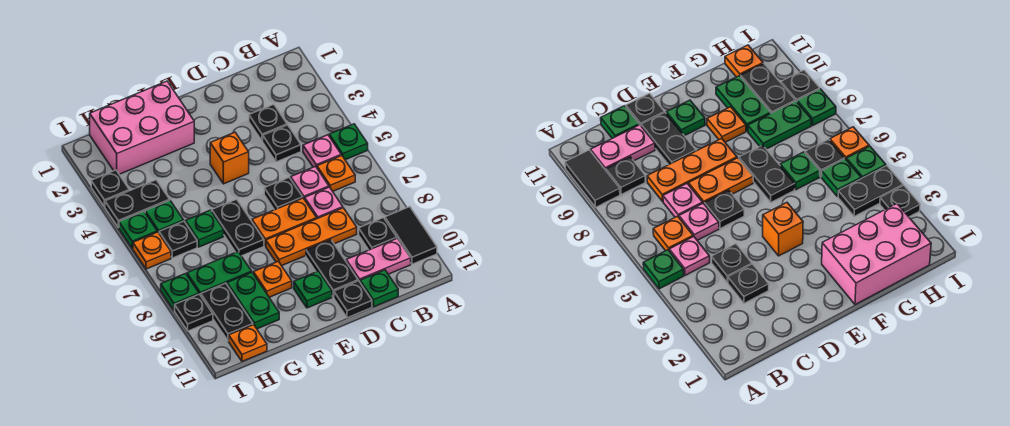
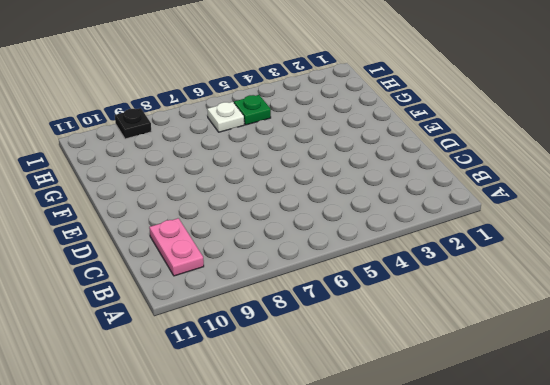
white 1x1 plate [207,102,244,132] -> black 1x1 plate [159,221,197,258]
none -> green 1x1 plate [329,124,368,160]
none -> black 1x2 tile [385,207,437,264]
none -> pink 1x1 plate [303,135,341,168]
none -> orange 1x1 plate [317,155,355,191]

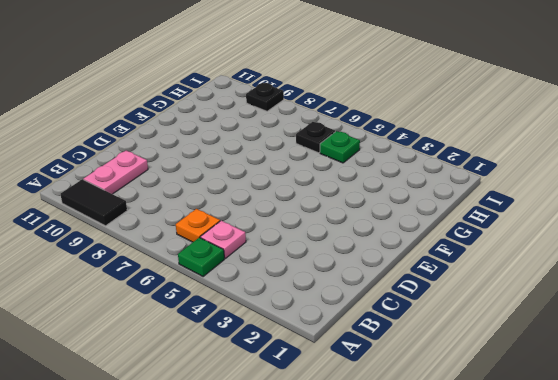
none -> black 1x1 plate [359,218,397,250]
none -> black 1x1 plate [249,104,287,141]
none -> black 1x1 plate [263,125,301,162]
none -> pink 1x1 plate [291,166,329,200]

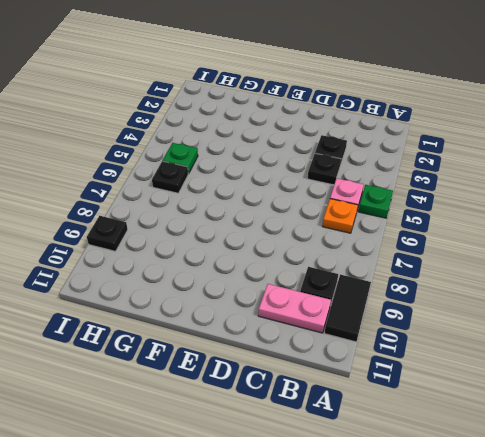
none -> pink 1x1 plate [291,166,329,200]
none -> pink 1x1 plate [305,187,343,218]
none -> orange 1x3 plate [266,208,357,266]
none -> green 1x1 plate [360,270,398,307]

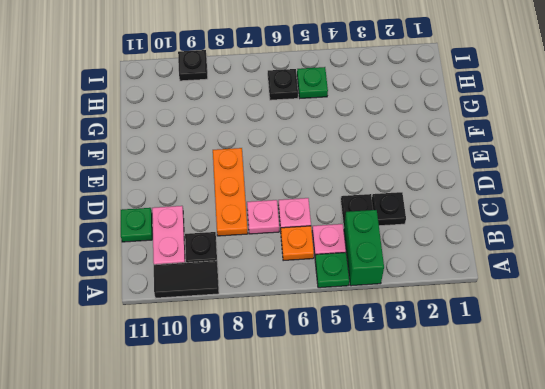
green 1x2 brick [344,210,384,286] -> none
none -> black 1x1 plate [264,178,303,210]
none -> orange 1x2 plate [252,198,317,246]
none -> black 1x2 plate [306,240,358,297]
none -> black 1x1 plate [334,281,372,318]

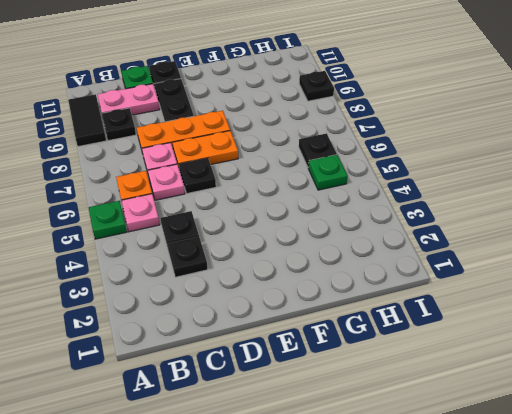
none -> orange 1x1 brick [210,132,249,184]
none -> green 1x1 plate [294,271,332,308]
none -> pink 2x3 brick [90,81,194,174]
none -> black 1x2 plate [212,199,264,256]

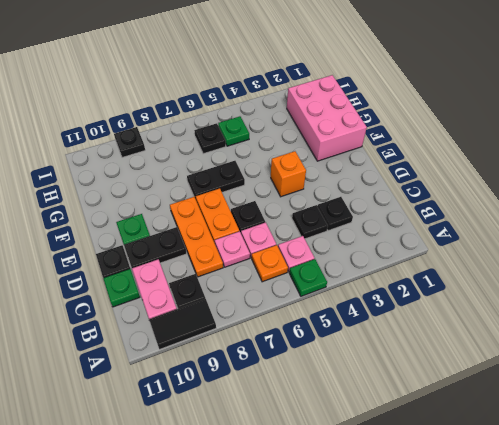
none -> orange 1x1 plate [253,261,292,297]
none -> green 1x1 plate [185,210,224,247]
none -> green 1x2 plate [187,252,252,295]
none -> green 1x2 plate [227,272,279,329]

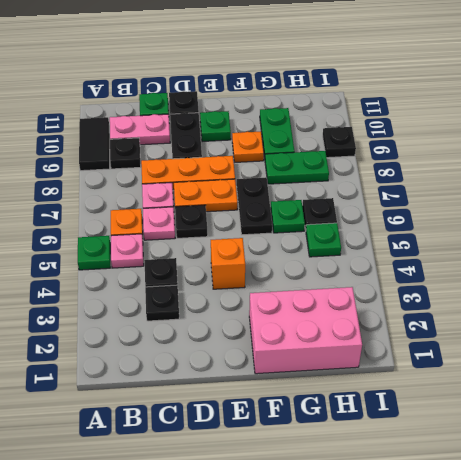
none -> black 1x2 plate [105,180,170,228]
none -> black 1x2 plate [201,283,253,341]
none -> orange 1x1 plate [229,325,267,361]
none -> black 1x1 plate [91,170,129,207]

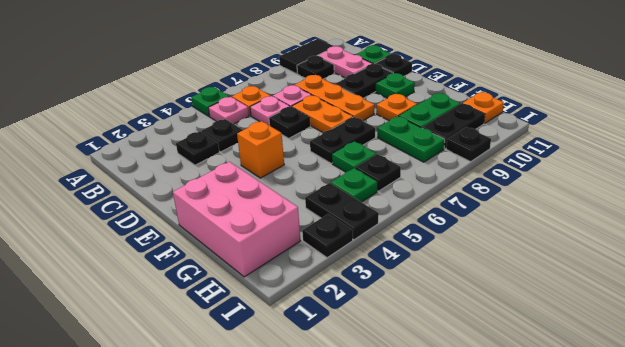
none -> green 1x1 plate [119,211,157,248]
none -> orange 1x1 plate [133,232,171,269]
none -> green 1x1 plate [161,274,199,310]

